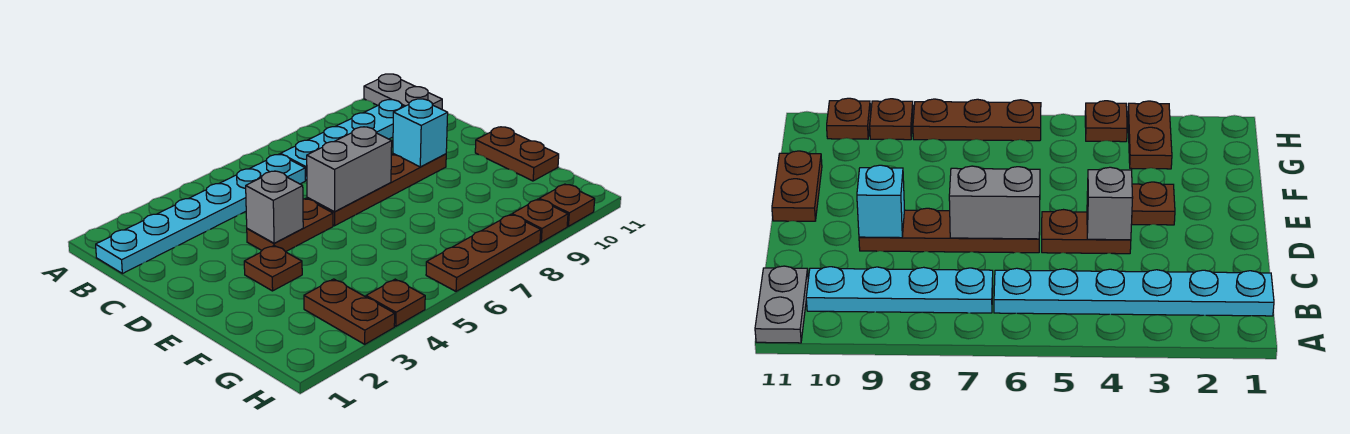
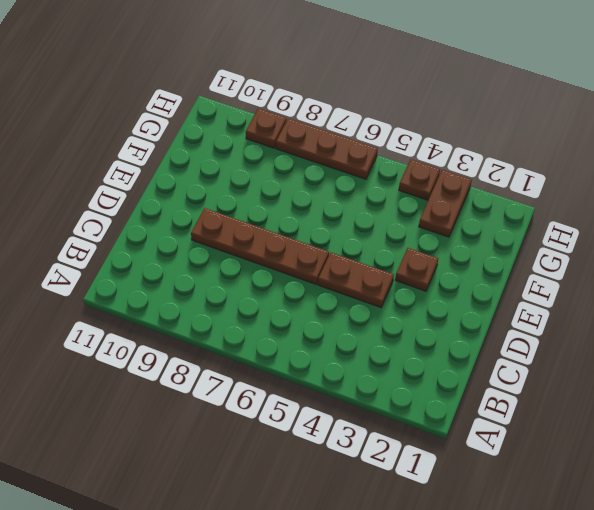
none -> grey 1x2 plate [364,74,442,109]
none -> cyan 1x6 plate [96,154,305,274]
none -> cyan 1x4 plate [281,100,404,180]

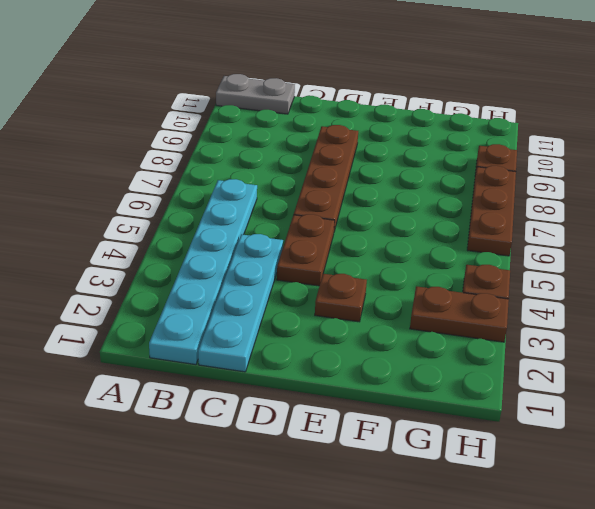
cyan 1x4 plate [198,234,283,372] -> cyan 1x4 plate moved to [281,100,404,180]
none -> brown 1x2 plate [475,127,559,181]
none -> brown 1x1 plate [539,184,595,226]
none -> grey 1x1 brick [246,171,303,243]

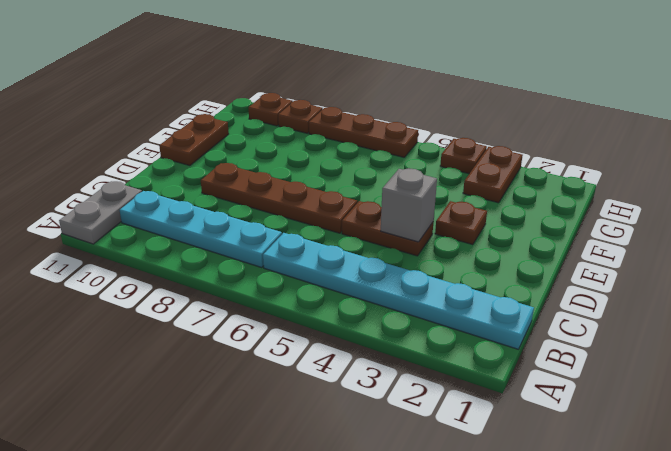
none -> grey 1x2 brick [307,127,392,212]
none -> cyan 1x1 brick [393,99,448,167]

